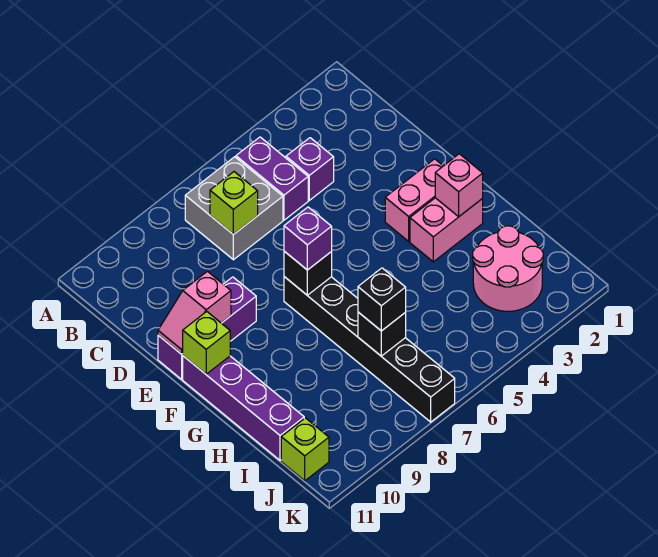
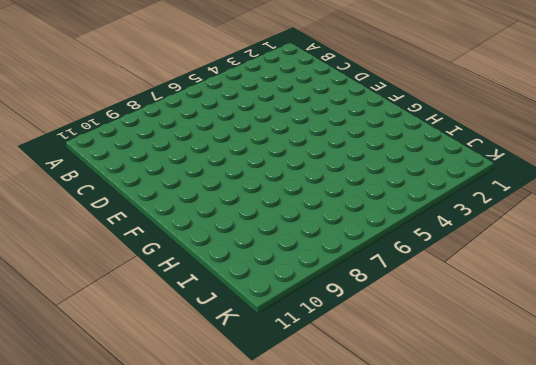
none -> purple 1x2 brick [236,137,308,220]
none -> grey 2x2 brick [185,157,283,260]
none -> purple 1x1 brick [286,138,334,200]

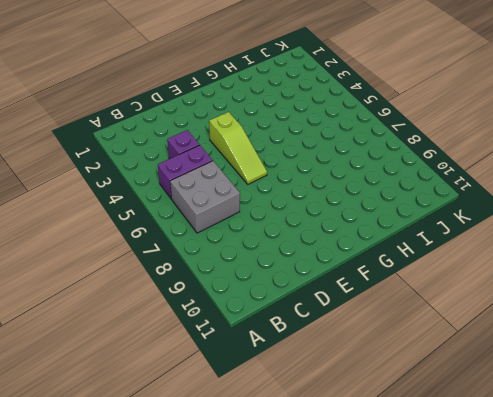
lime 1x3 slope [209,112,267,184] -> none
none -> purple 1x3 brick [158,277,256,379]
none -> pink 1x2 brick [385,159,443,241]
none -> black 1x6 brick [284,277,455,422]

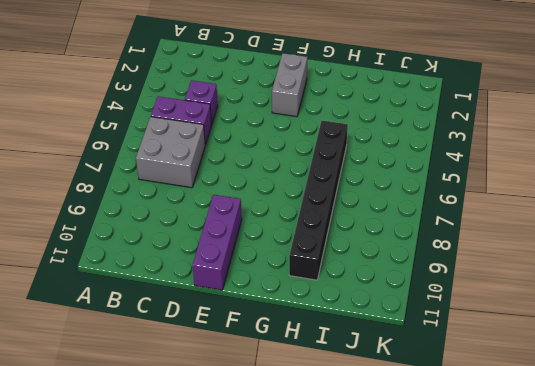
grey 1x2 brick [272,53,307,117] -> pink 1x2 brick [385,159,443,241]
black 1x6 brick [289,121,348,280] -> black 1x6 brick turned to [284,277,455,422]
none -> purple 1x4 brick [183,356,304,460]
none -> pink 1x2 brick [410,198,483,262]
none -> pink 2x2 round brick [473,226,543,311]

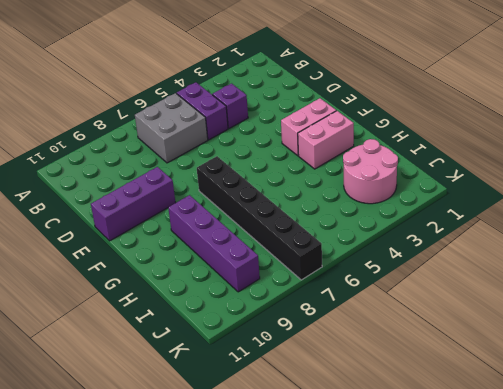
purple 1x4 brick [168,195,260,292] -> purple 1x4 brick moved to [183,356,304,460]
none -> lime 1x1 brick [281,418,329,481]
none -> lime 1x1 brick [210,172,258,235]
none -> pink 1x2 slope [158,271,231,354]

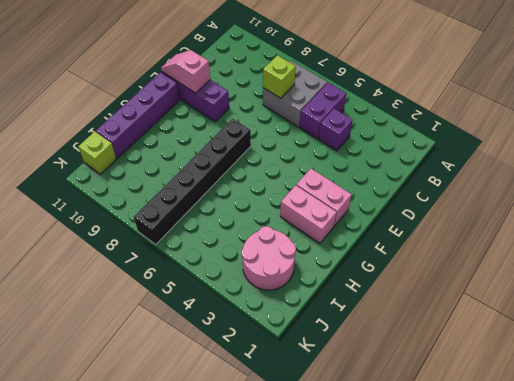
none -> black 1x1 brick [284,251,332,295]
none -> lime 1x1 brick [182,312,230,374]
none -> pink 1x1 brick [435,154,483,217]

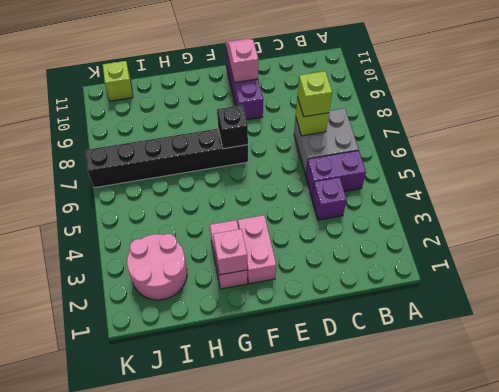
lime 1x1 brick [297,71,332,117] -> lime 1x1 brick moved to [182,312,230,374]
none -> purple 1x4 brick [183,356,304,460]
none -> black 1x1 brick [358,312,406,356]
none -> purple 1x1 brick [284,207,332,270]

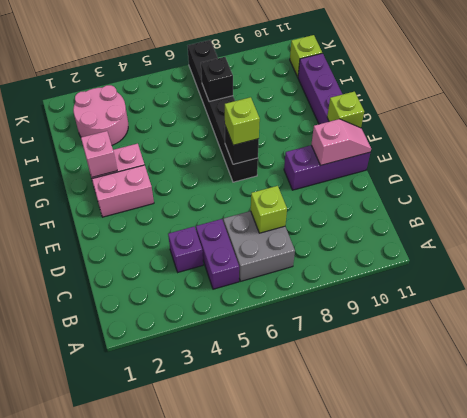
lime 1x1 brick [225,97,260,145] -> purple 1x1 brick [284,207,332,270]
none -> black 1x1 brick [358,268,406,331]

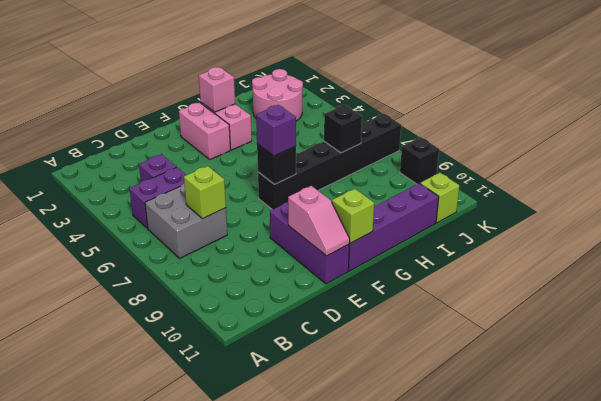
black 1x1 brick [400,137,439,184] -> black 1x1 brick moved to [358,268,406,331]

